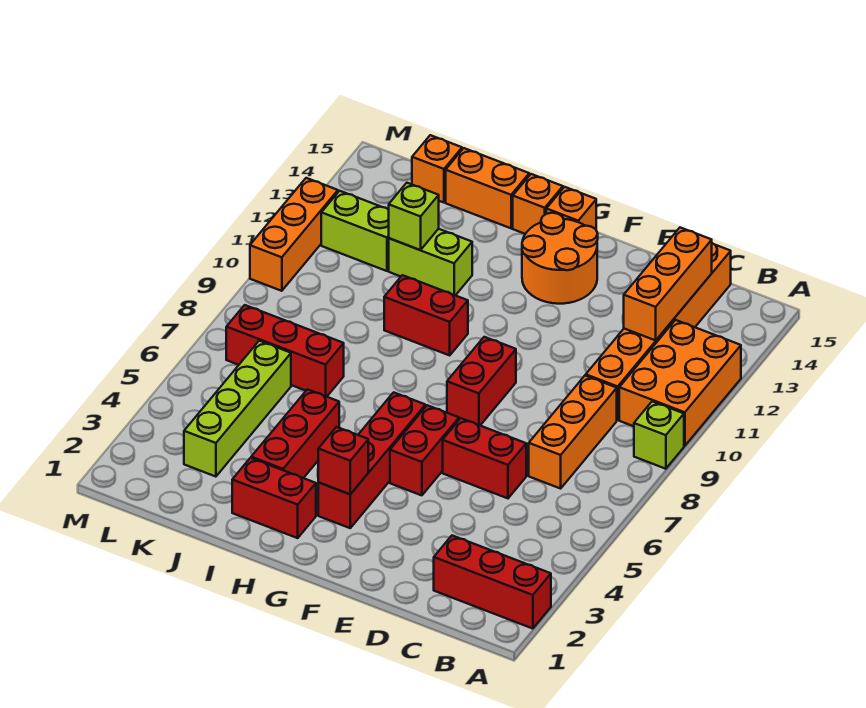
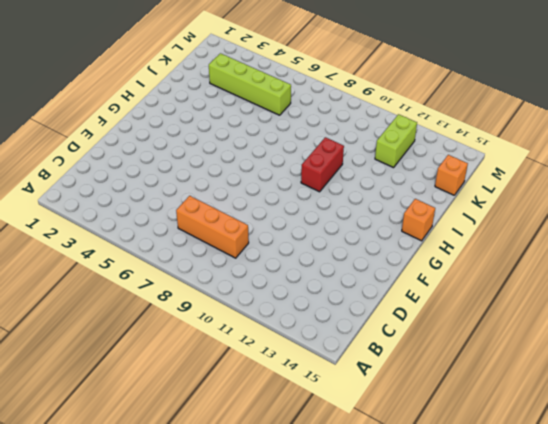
none -> red 1x3 brick [434,536,551,629]
none -> lime 1x1 brick [634,401,684,469]
none -> orange 2x3 brick [619,320,741,446]

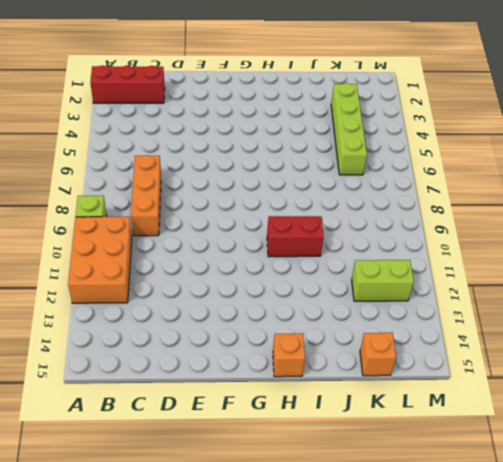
none -> orange 1x6 brick [586,243,731,420]
none -> red 1x2 brick [443,418,526,498]
none -> red 1x2 brick [390,405,459,495]

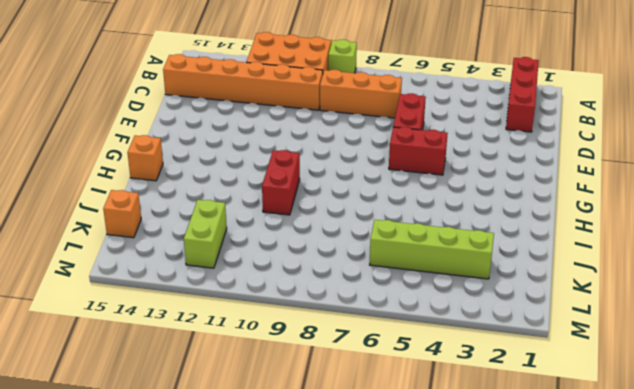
none -> red 1x2 brick [447,337,516,425]
none -> orange 2x2 round brick [522,213,598,304]
none -> red 1x4 brick [318,392,425,528]

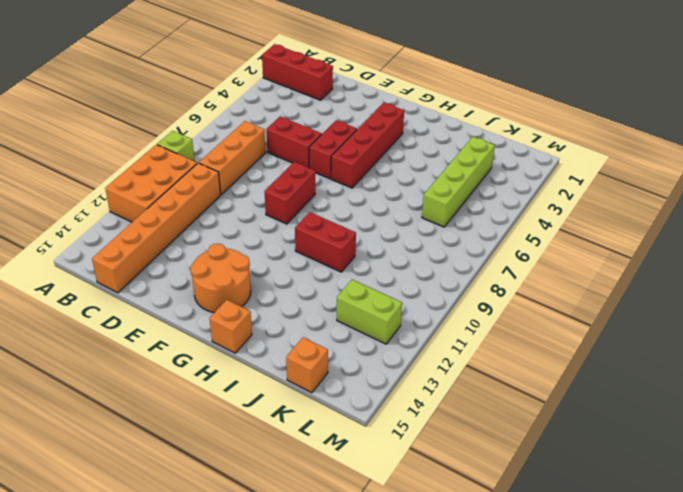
none -> orange 1x1 brick [546,187,596,229]
none -> red 1x2 brick [232,458,316,538]
none -> red 1x3 brick [251,389,339,478]

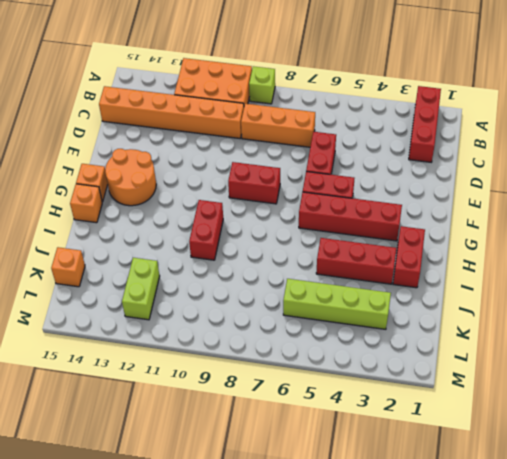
none -> lime 1x2 brick [389,229,472,295]
none -> orange 1x2 brick [446,148,529,228]
none -> red 1x3 brick [226,305,344,397]

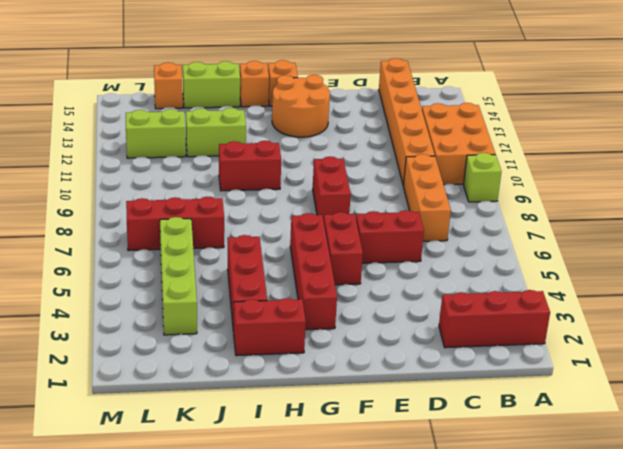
lime 1x2 brick [183,61,240,108] -> orange 1x2 brick [446,148,529,228]
none -> orange 1x3 brick [250,178,338,291]
none -> orange 1x3 brick [624,228,712,340]
none -> red 1x1 brick [318,427,368,494]

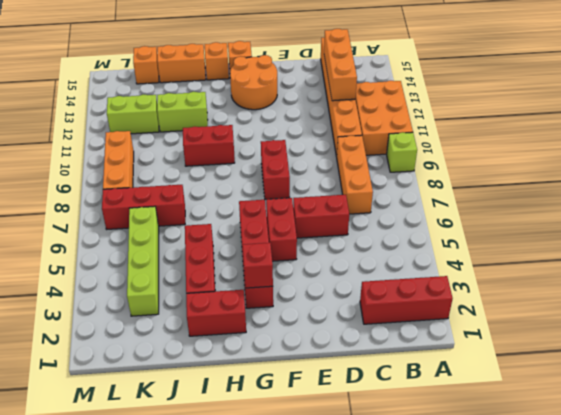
orange 1x3 brick [103,131,134,189] -> orange 1x3 brick moved to [250,178,338,291]
none -> lime 1x1 brick [388,183,439,250]

